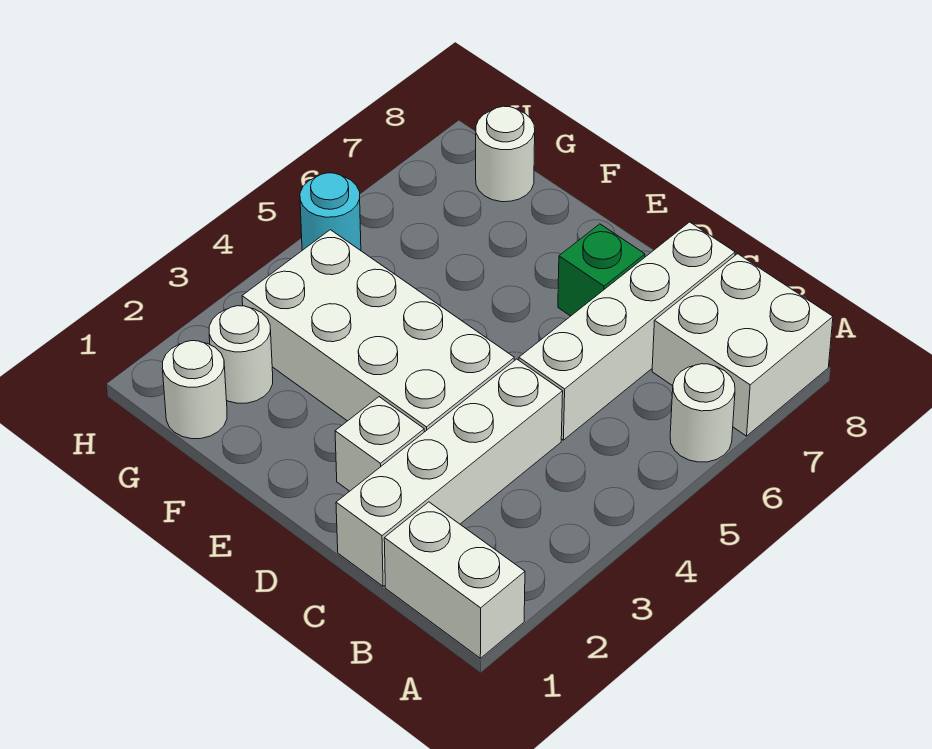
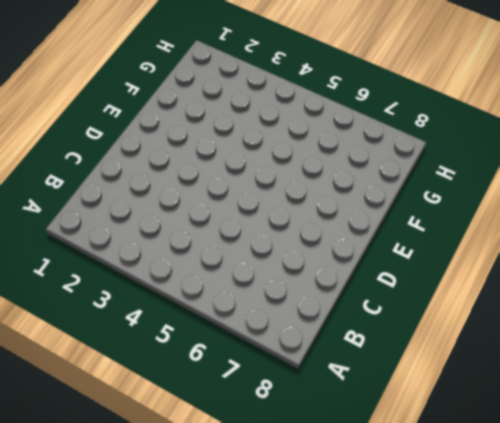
none -> white 1x2 brick [384,502,525,658]
none -> white 1x1 round brick [670,364,735,462]
none -> white 2x2 brick [652,254,833,436]

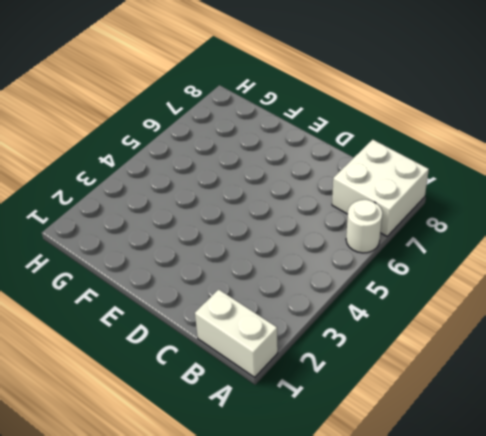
none -> white 1x4 brick [336,359,563,586]
none -> white 1x4 brick [519,222,735,440]
none -> white 1x1 brick [335,397,424,491]

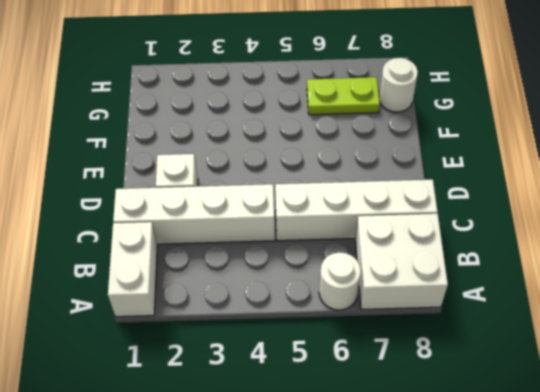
lime 1x2 plate [307,77,380,115] -> none
none -> white 2x4 brick [242,230,514,432]
none -> green 1x1 brick [558,224,645,316]
none -> white 1x1 round brick [162,341,227,439]

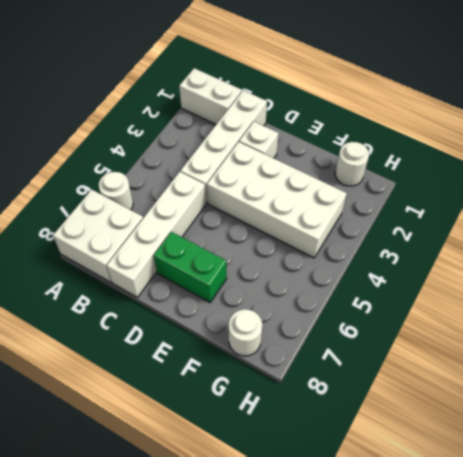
green 1x2 brick [154,232,227,302] -> green 1x1 brick [558,224,645,316]
none -> white 1x1 round brick [209,306,273,403]
none -> cyan 1x1 round brick [300,173,361,251]

